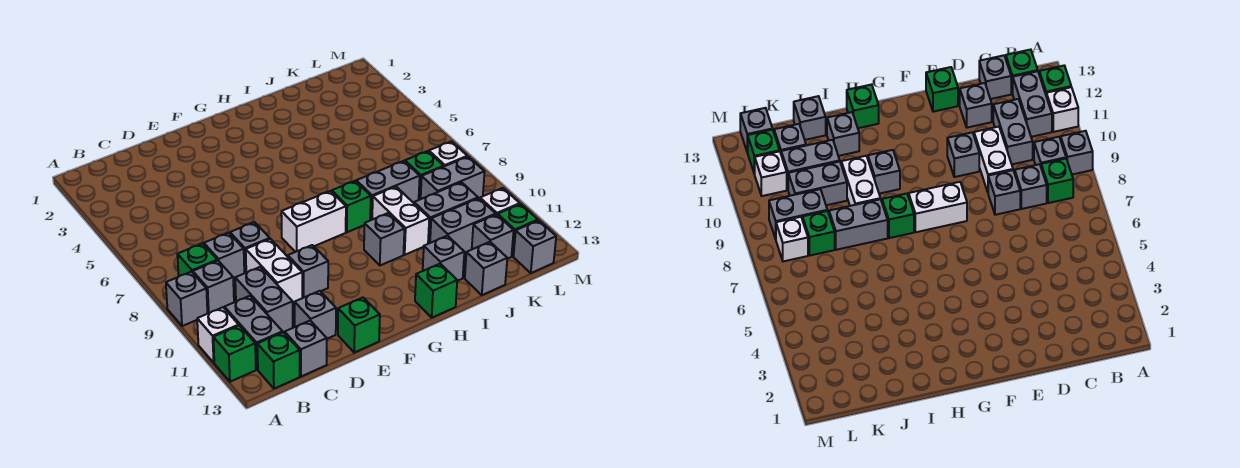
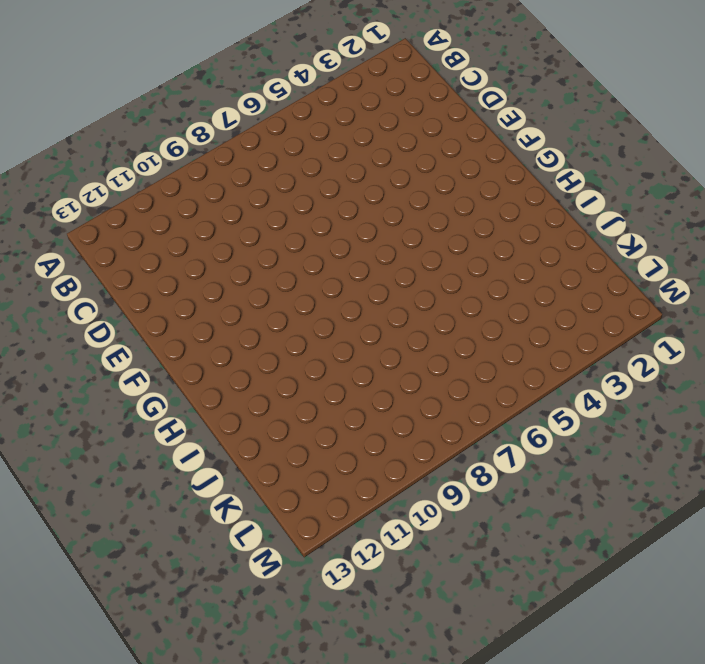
none -> grey 1x1 brick [166,272,207,326]
none -> white 1x1 brick [197,307,239,363]
none -> green 1x1 brick [213,326,256,382]
none -> green 1x1 brick [177,244,217,276]

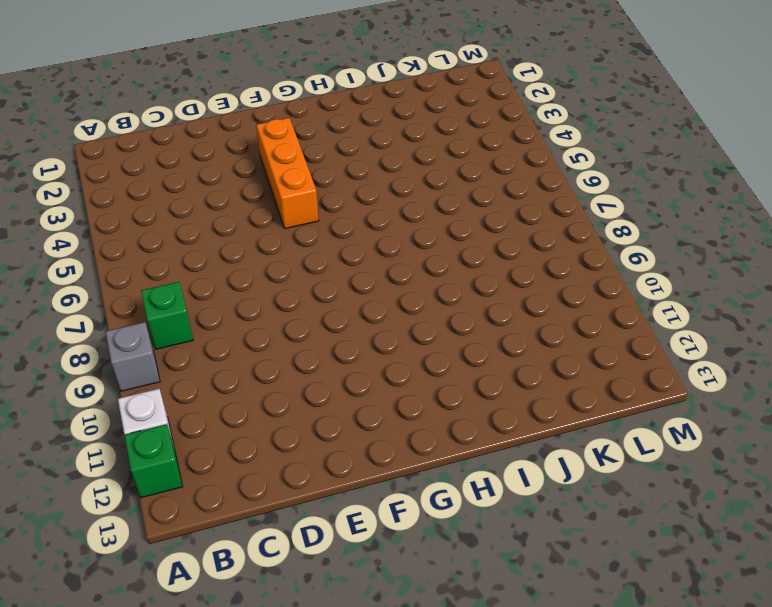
orange 1x3 brick [256,118,319,229] -> none
none -> grey 1x1 brick [193,261,234,314]
none -> grey 1x2 brick [224,296,283,370]
none -> green 1x1 brick [257,332,300,389]
none -> grey 1x1 brick [204,233,244,280]

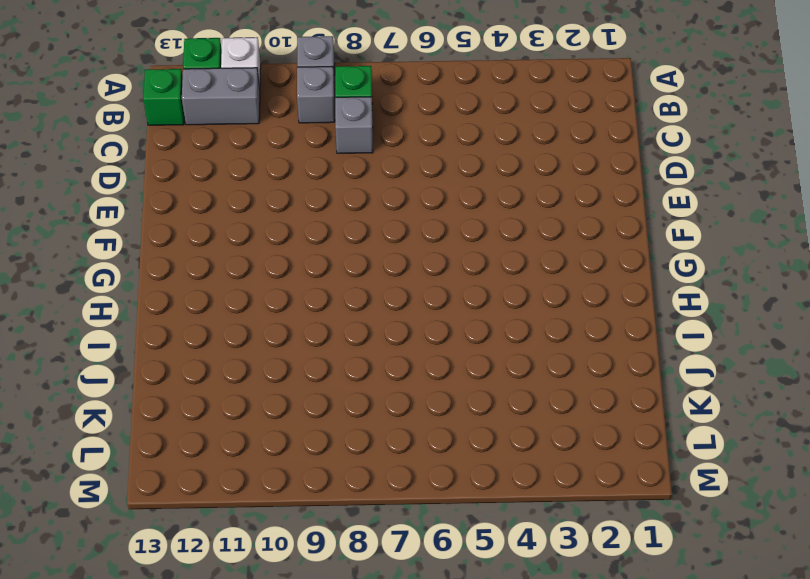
none -> grey 1x2 brick [235,267,293,332]
none -> grey 1x1 brick [285,321,327,377]
none -> grey 1x1 brick [230,222,270,273]
none -> white 1x2 brick [246,239,302,303]

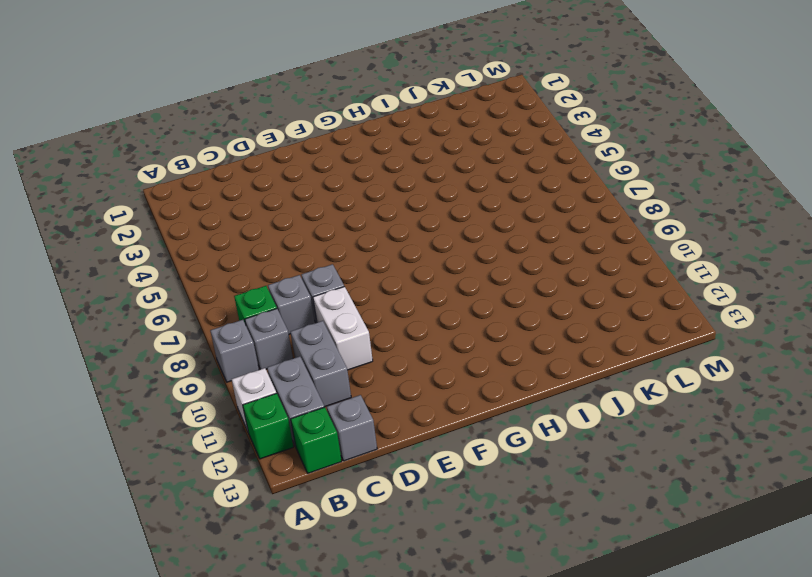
none -> grey 1x1 brick [295,291,336,339]
none -> grey 1x1 brick [288,245,328,298]
none -> green 1x1 brick [338,298,380,353]
none -> white 1x2 brick [281,191,346,252]

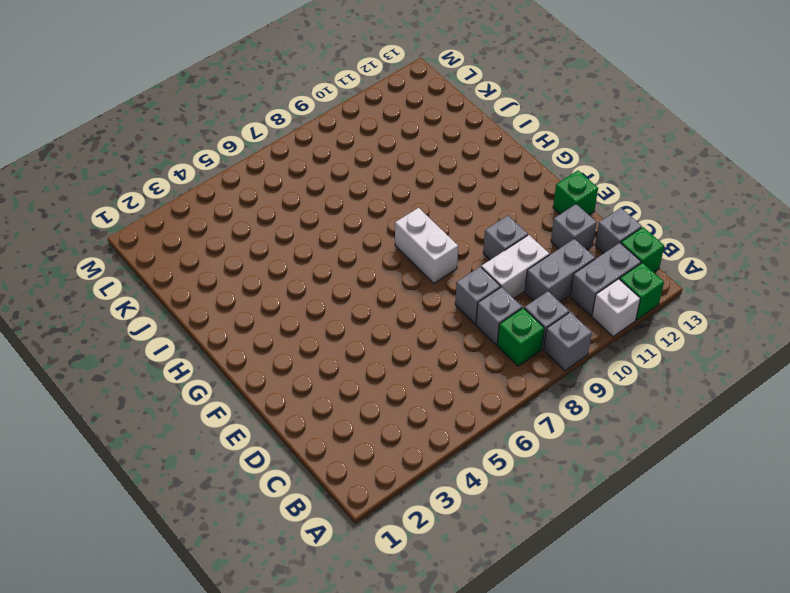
none -> green 1x1 brick [332,181,371,232]
none -> grey 1x1 brick [364,213,404,265]
none -> green 1x1 brick [415,264,457,318]
none -> grey 1x2 brick [356,161,420,220]

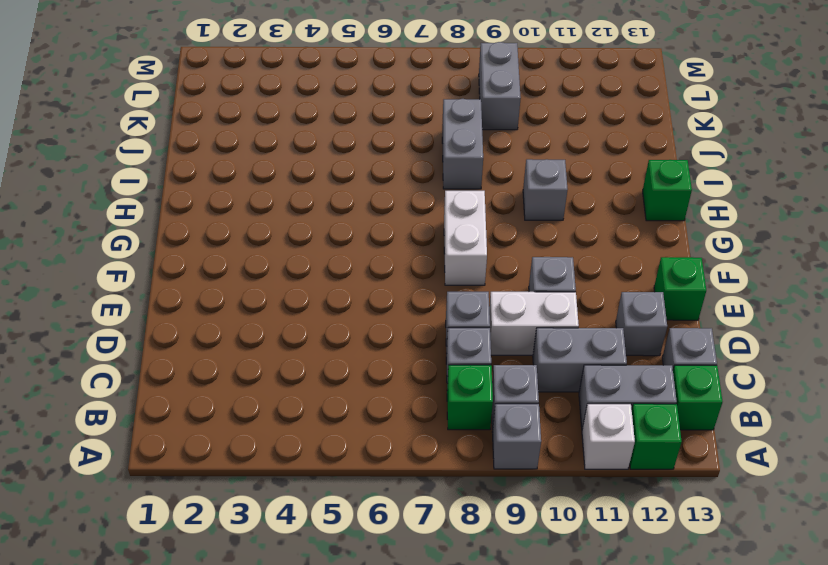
none -> green 1x1 brick [332,181,371,232]
none -> white 1x2 brick [372,187,429,255]
none -> grey 1x1 brick [423,236,464,281]
none -> grey 1x2 brick [414,182,478,244]

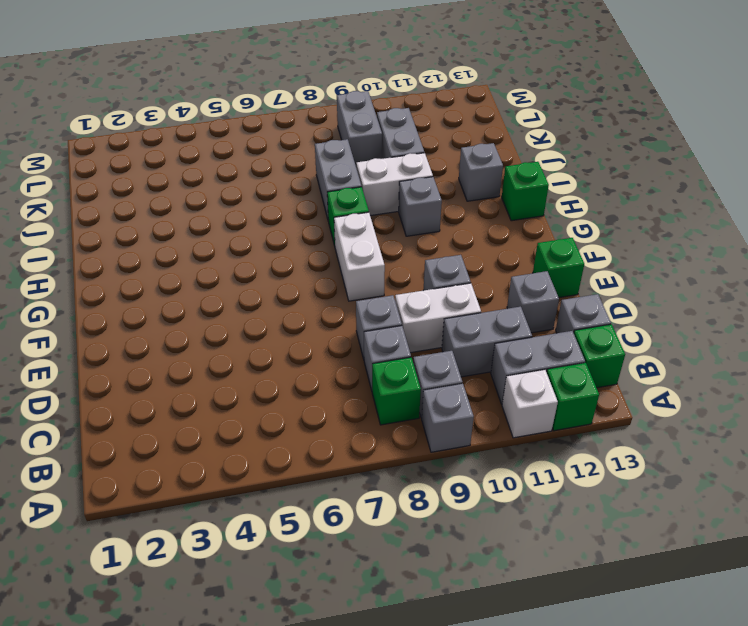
none -> grey 1x2 brick [430,198,496,253]
none -> grey 1x1 brick [465,242,507,295]
none -> green 1x1 brick [405,151,444,200]
none -> grey 1x1 brick [472,214,514,259]

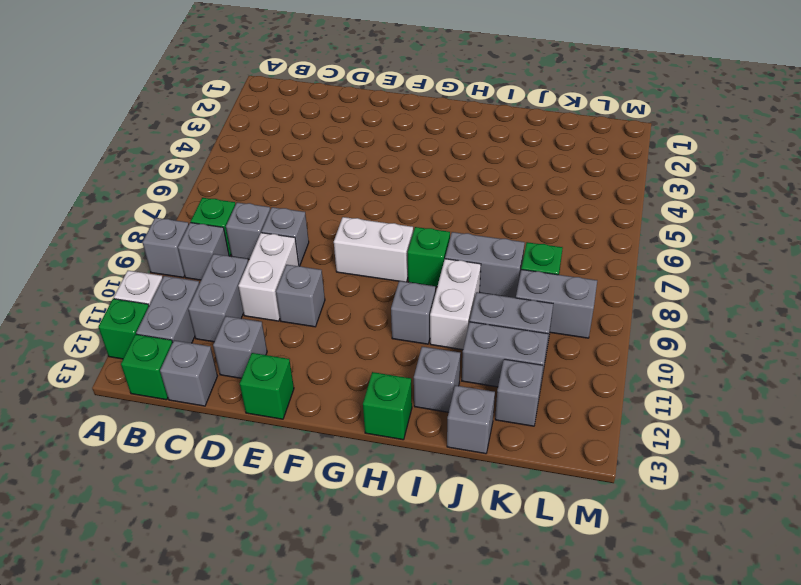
none -> white 1x1 brick [429,141,467,166]
none -> white 1x1 brick [480,188,520,215]
none -> green 1x1 brick [498,204,538,256]
none -> grey 1x1 brick [514,220,556,273]

